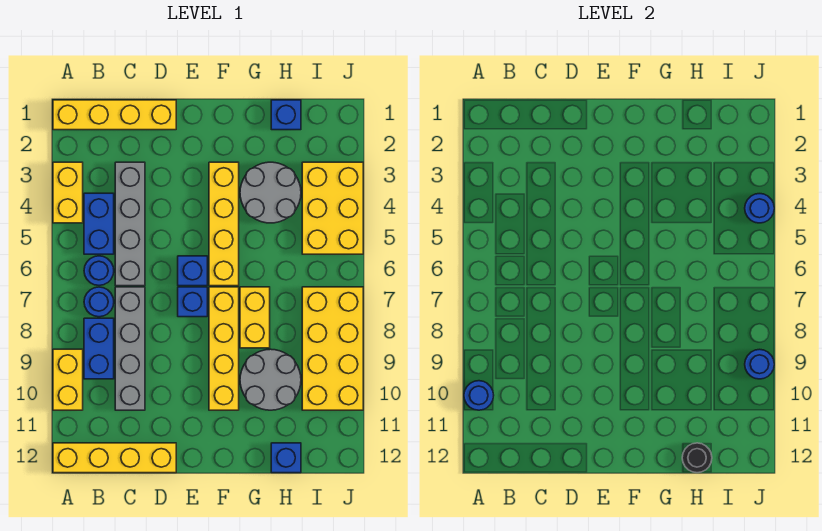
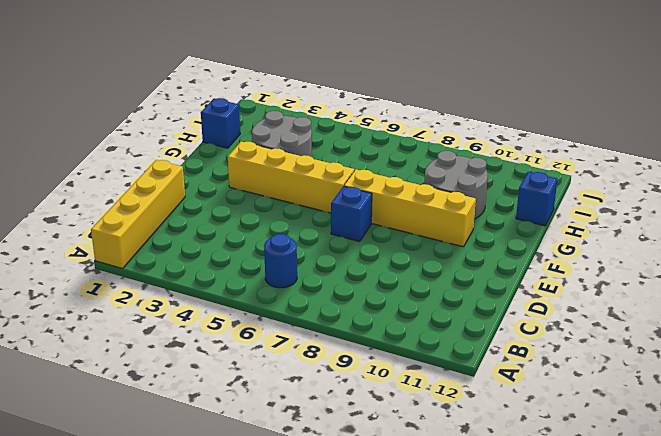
none -> yellow 1x2 brick [53,162,83,223]
none -> yellow 1x2 brick [53,349,83,410]
none -> yellow 1x4 brick [53,443,176,473]

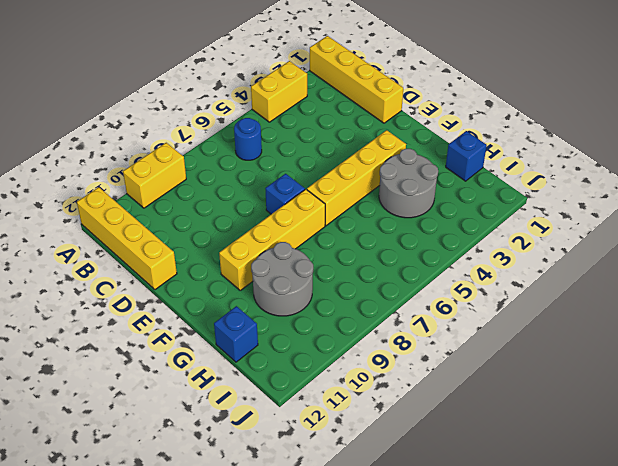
none -> blue 1x2 brick [84,193,114,254]
none -> blue 1x1 round brick [84,287,114,317]
none -> blue 1x2 brick [84,318,114,379]

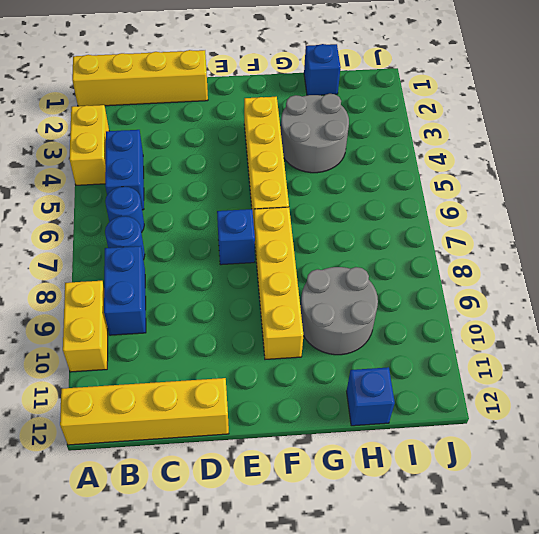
none -> grey 1x4 brick [115,162,145,286]
none -> grey 1x4 brick [115,287,145,410]
none -> blue 1x1 brick [178,256,207,286]

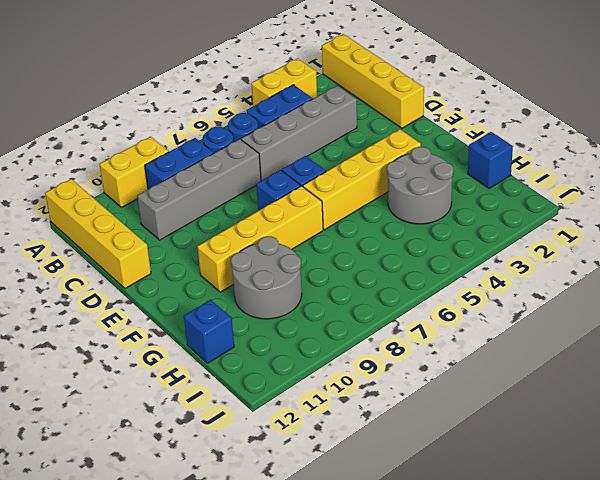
none -> yellow 1x2 brick [240,287,270,348]
none -> yellow 2x3 brick [302,162,363,254]
none -> yellow 2x4 brick [302,287,363,410]

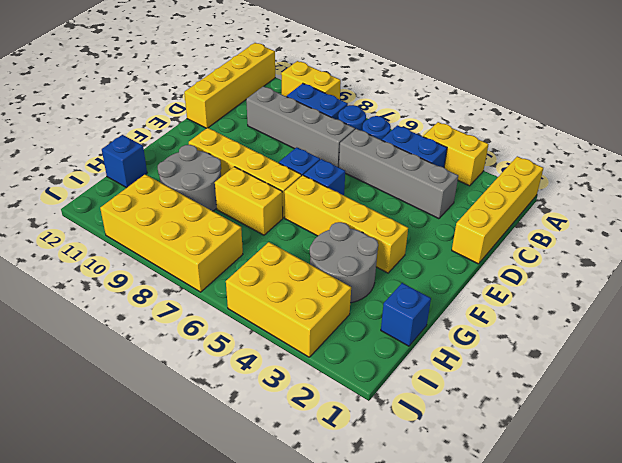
none -> blue 1x1 round brick [464,381,494,410]
none -> black 1x1 round brick [682,443,712,473]
none -> blue 1x1 round brick [745,194,774,223]

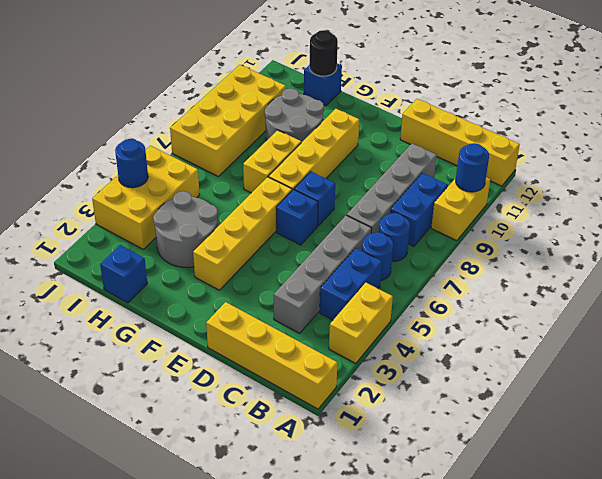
none -> blue 1x1 round brick [745,349,774,379]

